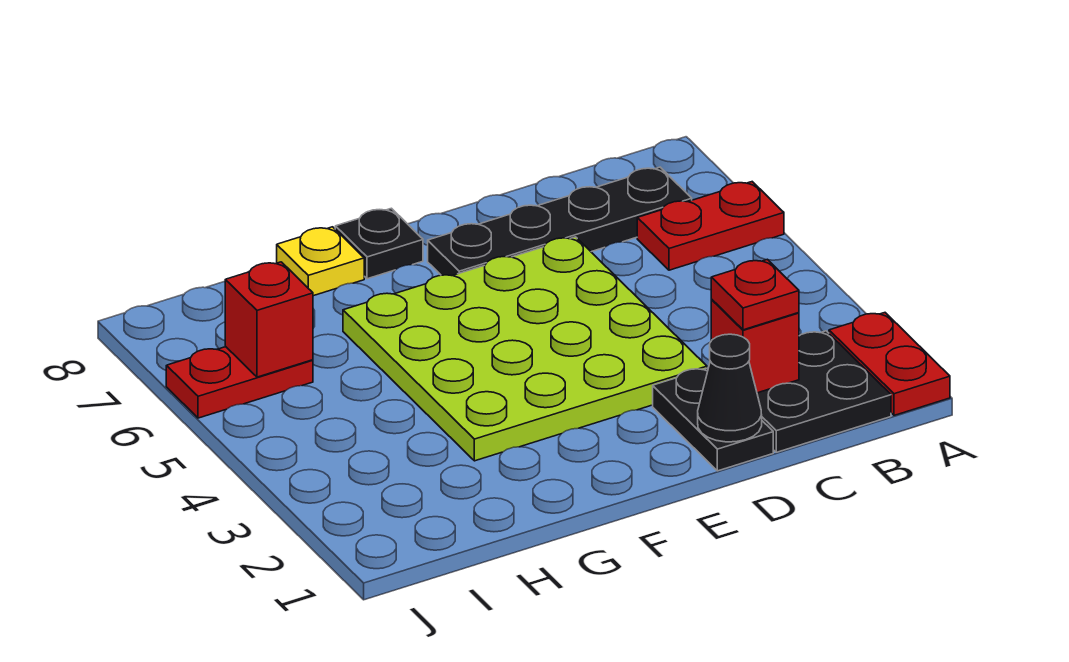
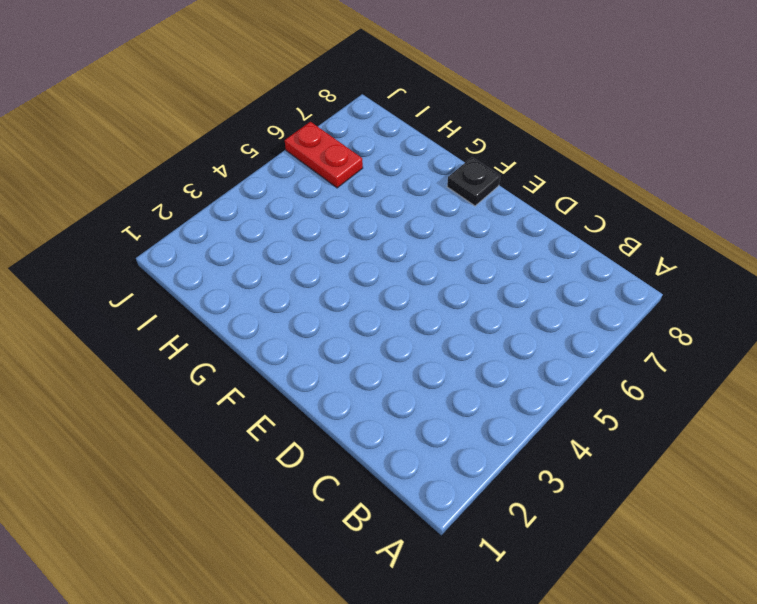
none -> red 1x2 plate [829,313,950,415]
none -> red 1x2 plate [637,182,784,270]
none -> black 2x2 plate [757,331,891,452]

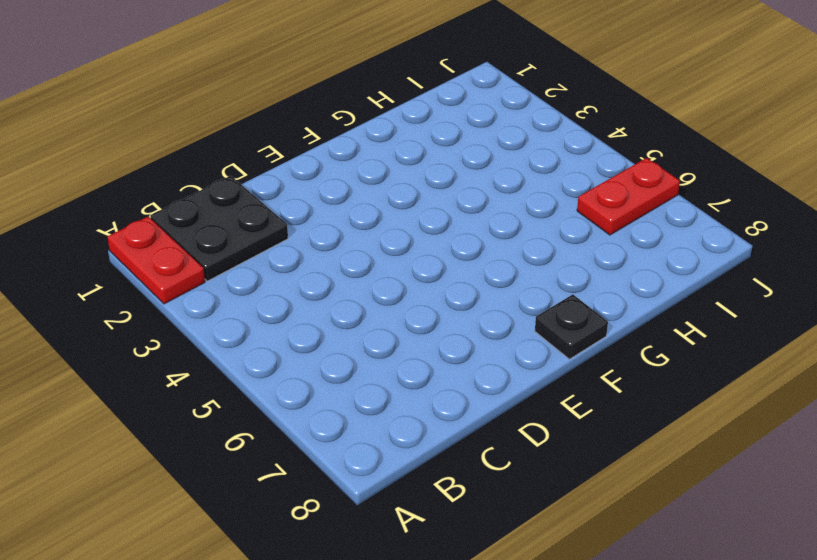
none -> red 1x2 plate [637,182,784,270]
none -> black 1x4 plate [428,167,692,276]
none -> black 1x2 plate [653,368,773,471]

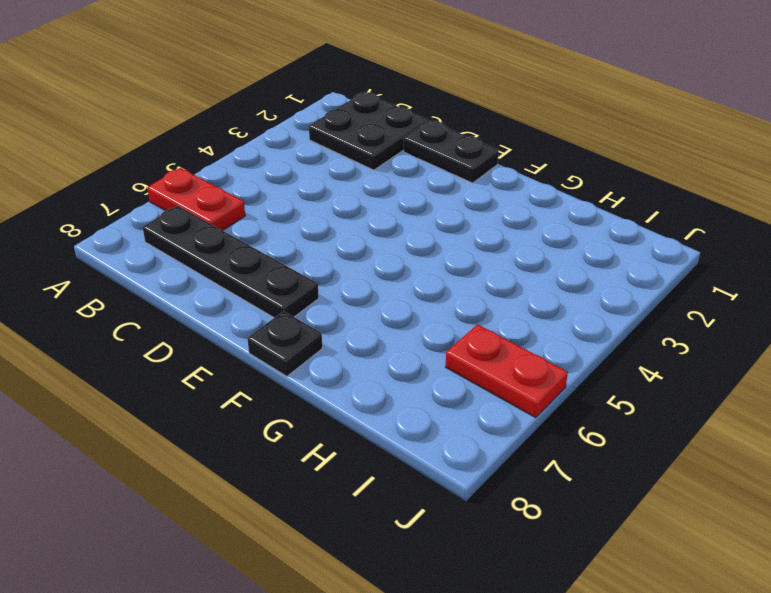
black 1x2 plate [404,120,499,183] -> black 1x2 plate turned to [653,368,773,471]
none -> red 1x2 plate [829,313,950,415]
none -> lime 4x4 plate [343,237,707,461]
none -> yellow 1x1 plate [277,227,364,296]

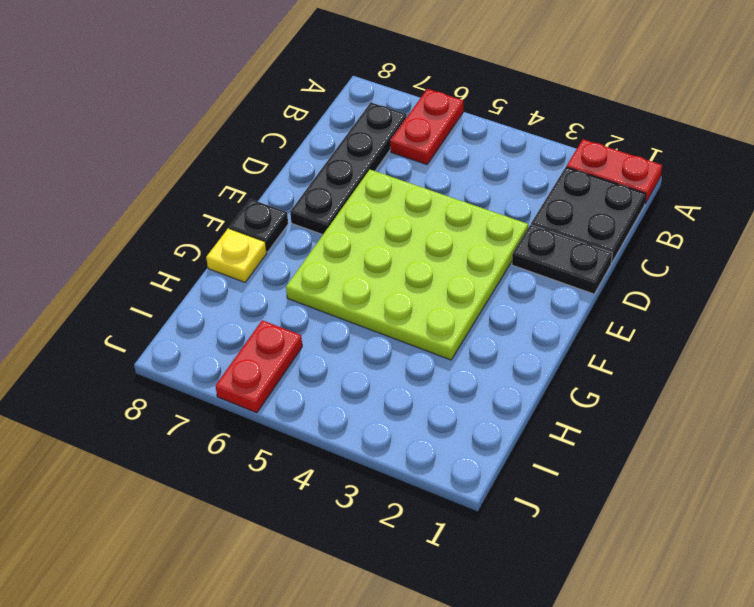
none -> red 1x1 brick [711,300,799,393]
none -> black 1x1 cone [698,334,762,442]
none -> red 1x1 brick [225,262,313,377]

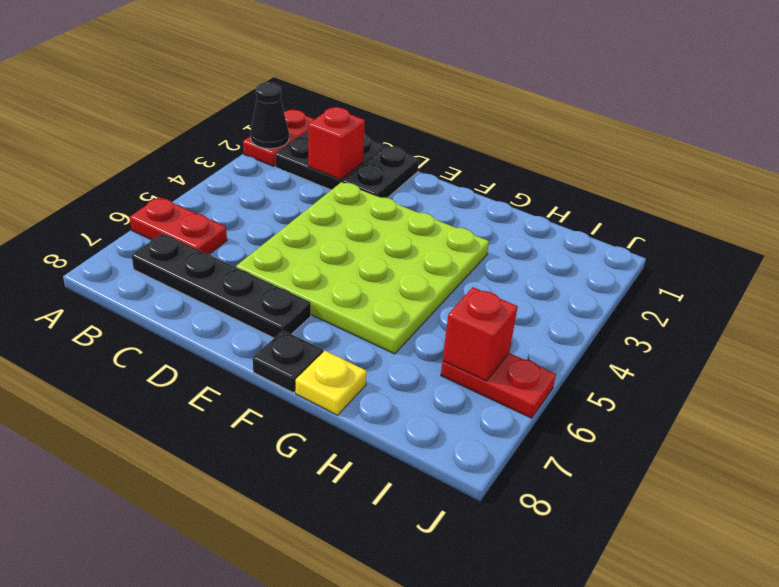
black 1x1 cone [250,82,289,149] -> black 1x1 cone moved to [698,334,762,442]
none -> red 1x1 plate [711,259,799,330]

